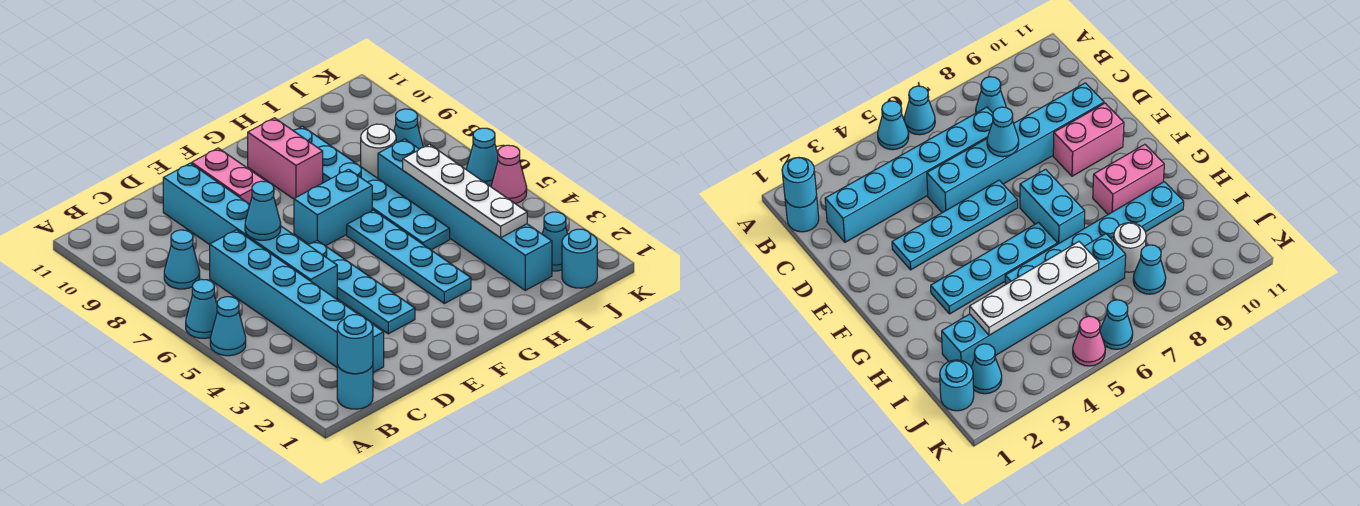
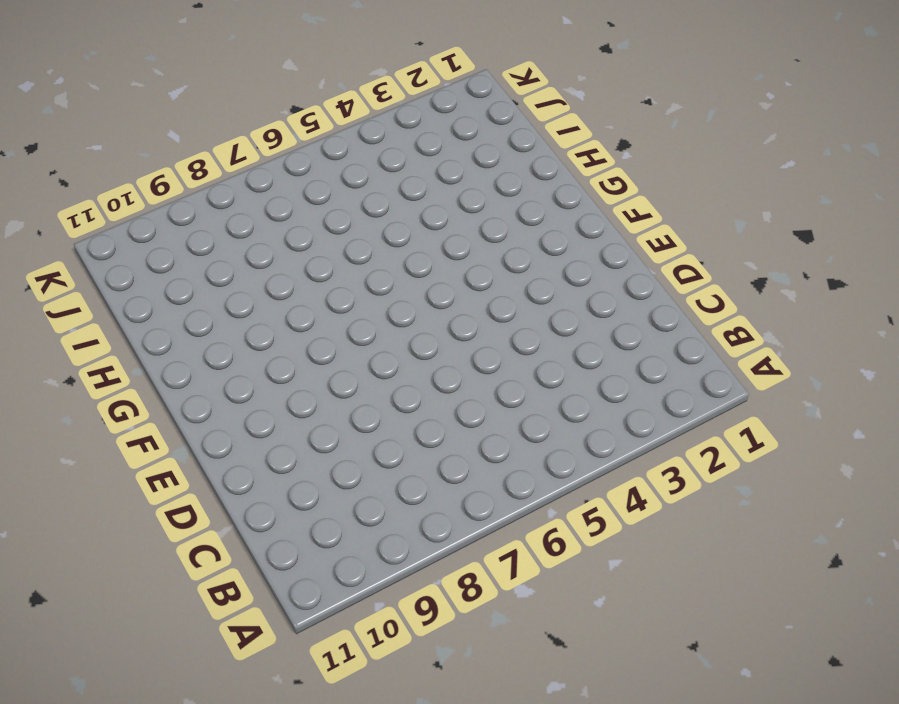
none -> cyan 1x1 cone [210,297,246,356]
none -> cyan 1x1 cone [186,279,217,338]
none -> cyan 1x1 round brick [337,365,373,409]

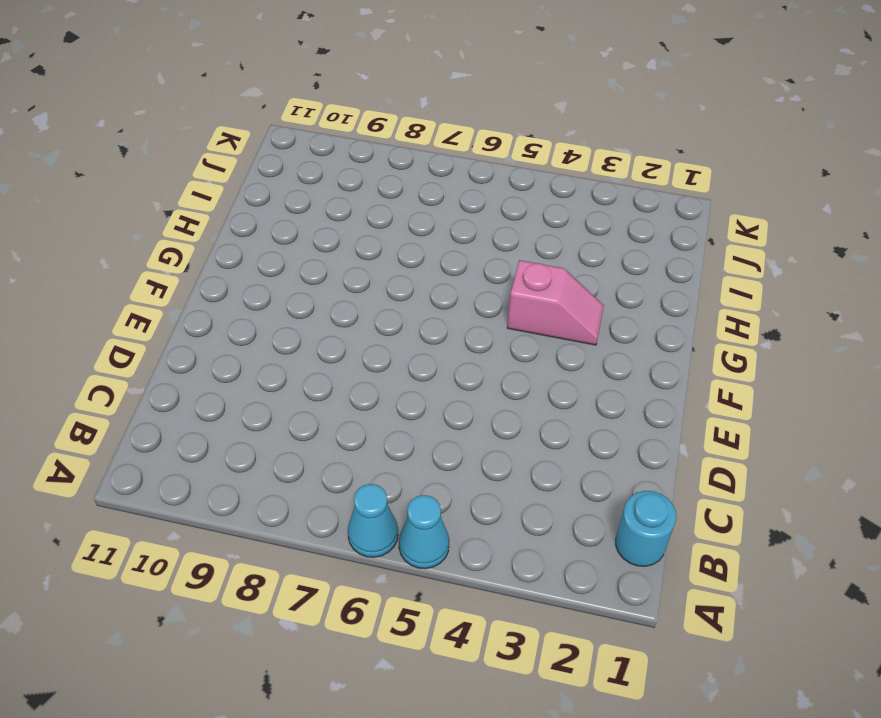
pink 1x2 slope [507,260,604,345] -> cyan 1x4 plate [347,210,471,304]
none -> cyan 1x1 cone [164,230,200,289]
none -> cyan 1x6 brick [210,230,384,372]
none -> cyan 1x6 brick [163,163,337,299]

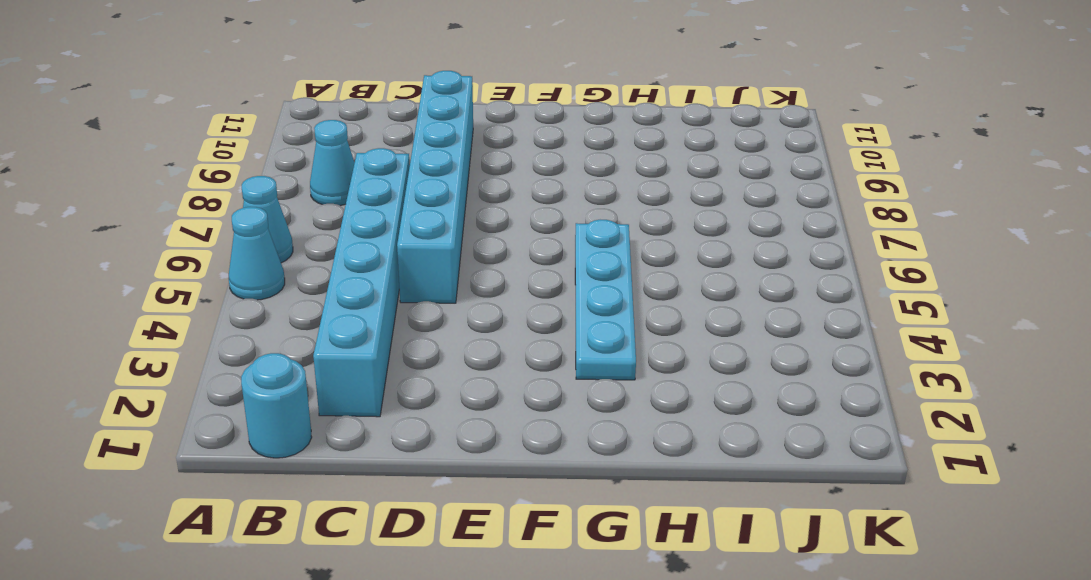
none -> cyan 1x4 plate [308,240,415,334]
none -> pink 1x2 brick [192,148,266,204]
none -> cyan 1x2 brick [294,169,372,246]

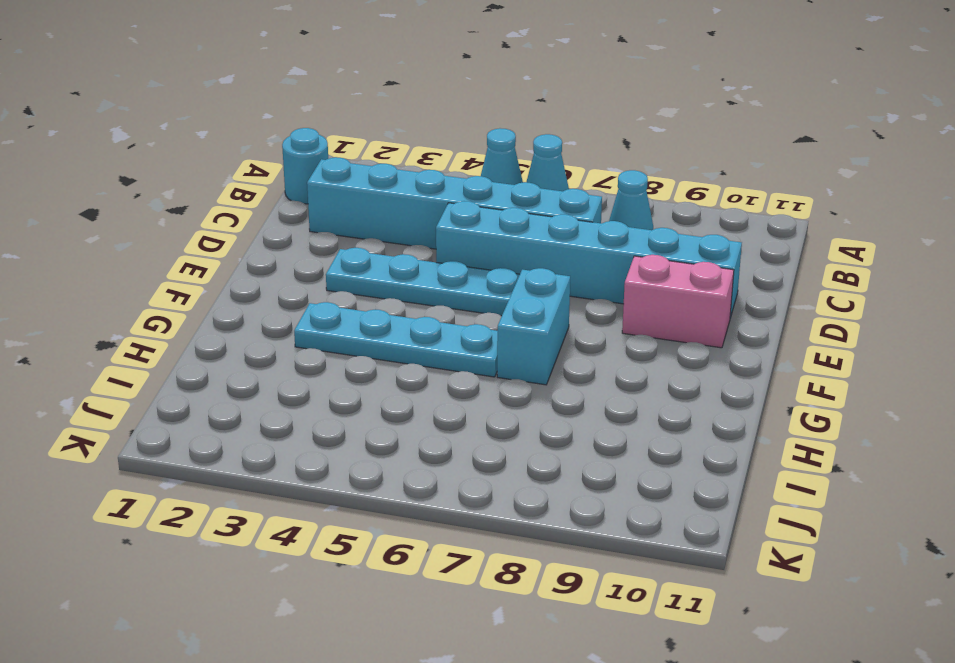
none -> pink 1x2 brick [248,118,323,199]
none -> cyan 1x6 plate [293,126,450,250]
none -> cyan 1x6 brick [378,139,552,290]

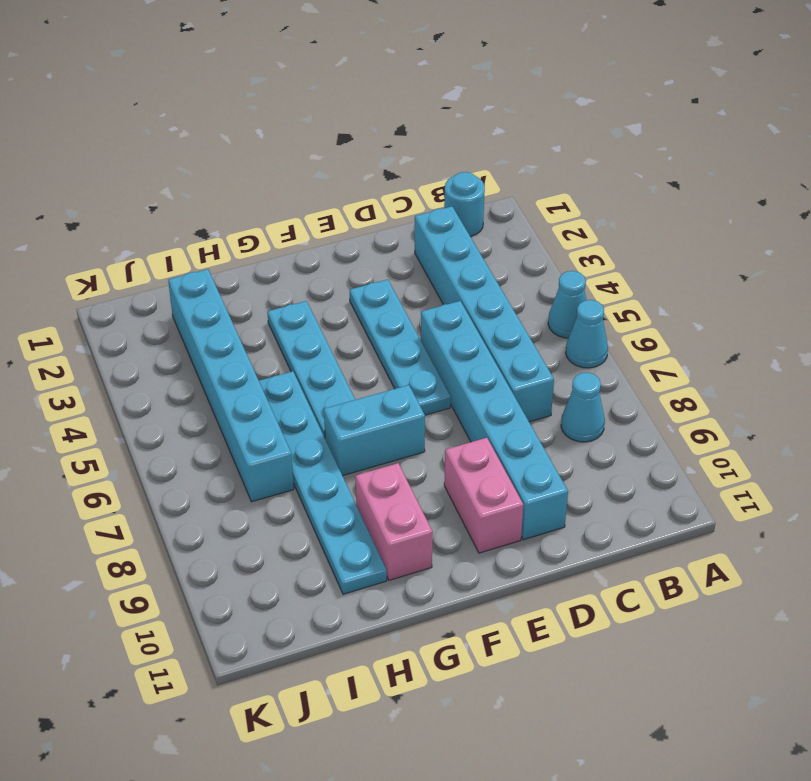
none -> white 1x1 round brick [361,124,396,178]
none -> cyan 1x1 round brick [562,229,597,288]
none -> cyan 1x1 cone [542,212,567,271]

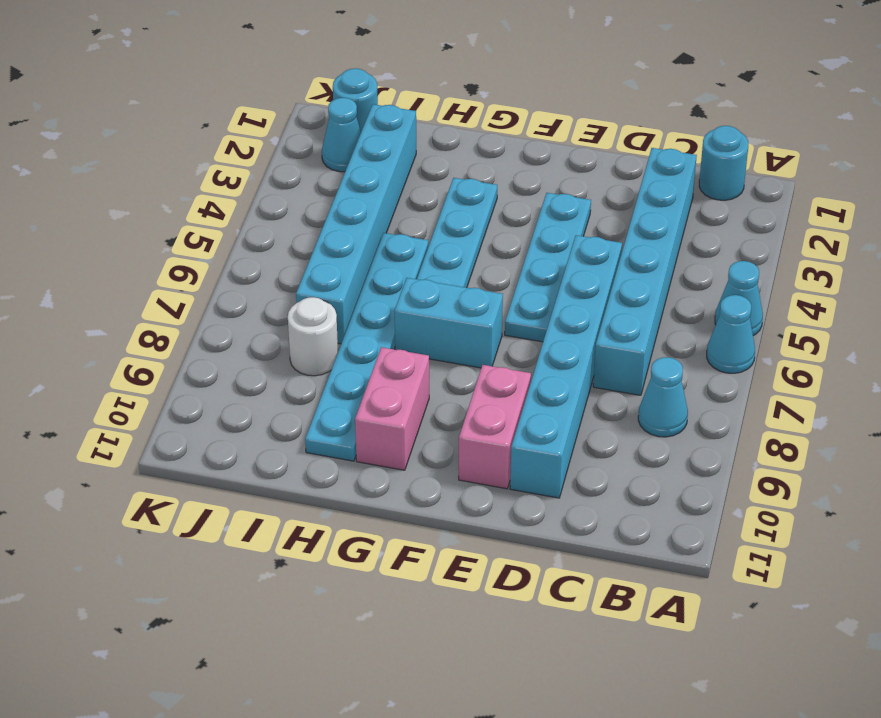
none -> cyan 1x1 cone [394,109,423,149]
none -> pink 1x1 cone [491,145,527,204]
none -> cyan 1x1 cone [467,128,498,187]

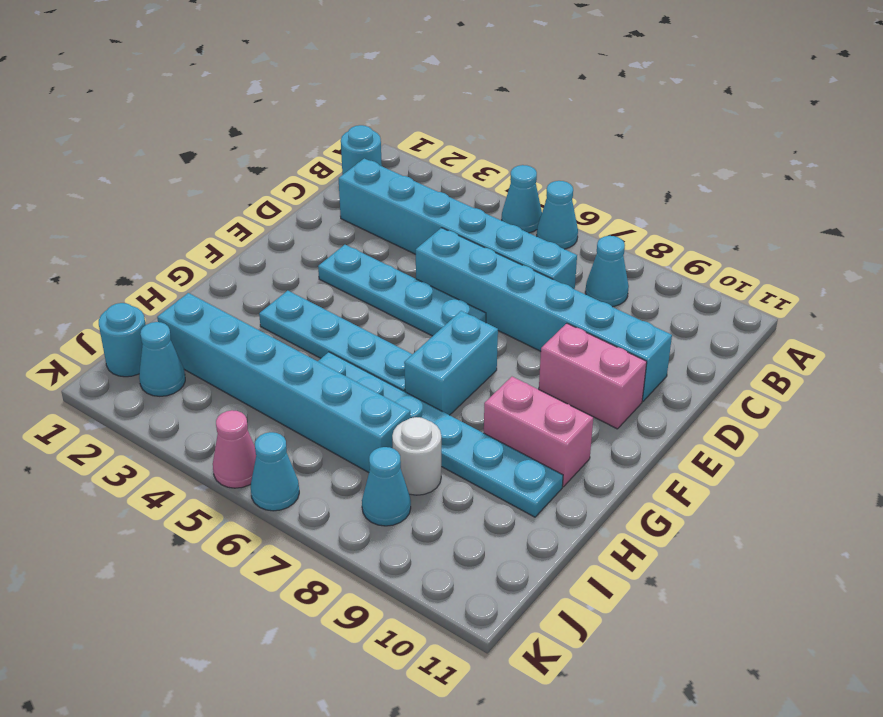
none -> cyan 1x1 round brick [337,315,373,374]
none -> cyan 1x1 cone [245,181,281,240]
none -> white 1x4 plate [403,144,527,238]

